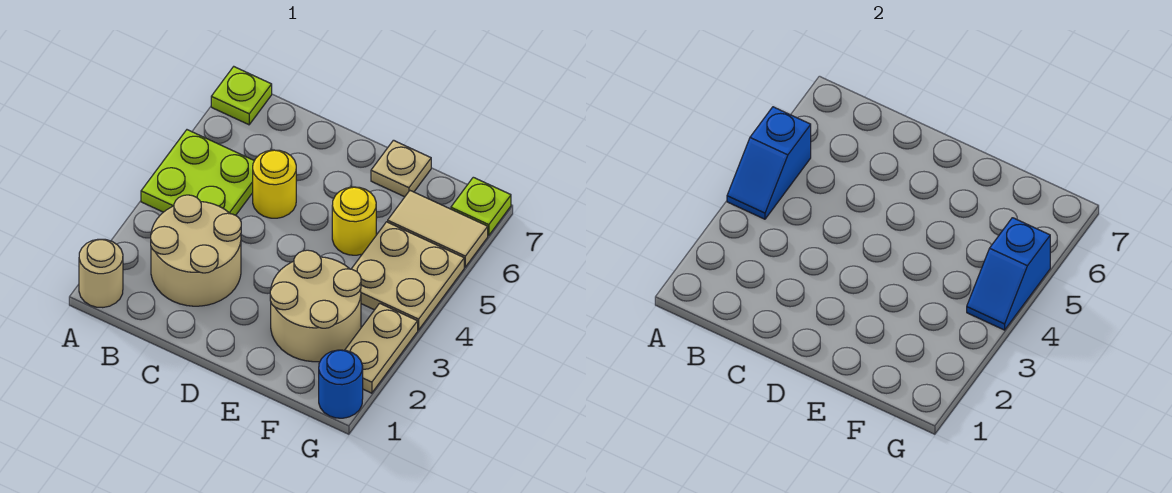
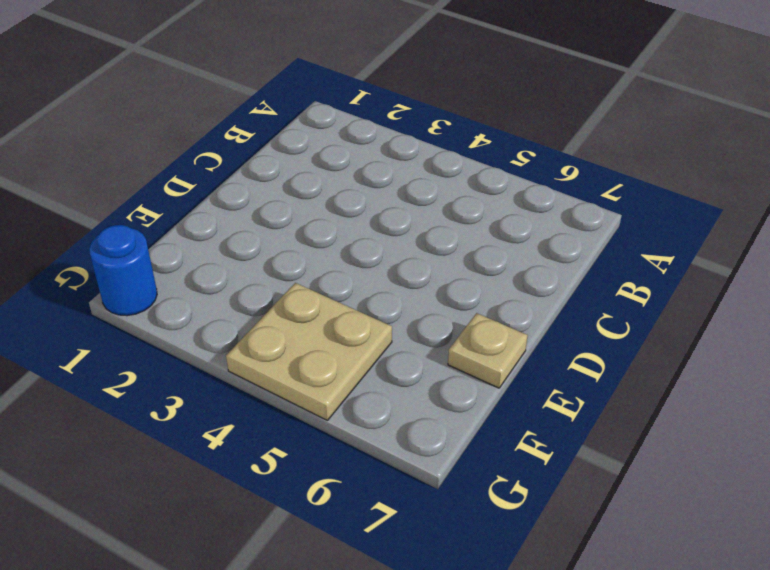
none -> tan 1x1 round brick [79,239,123,308]
none -> lime 2x2 plate [141,130,254,215]
none -> lime 1x1 plate [211,67,272,125]

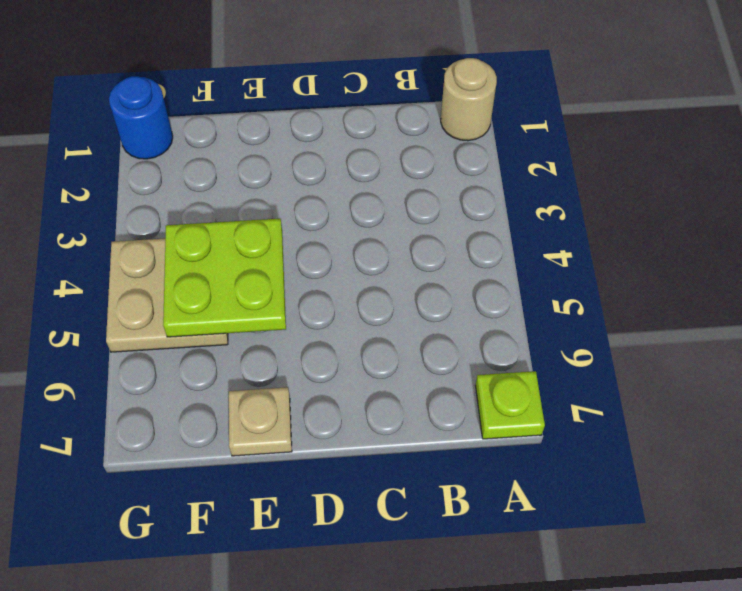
lime 2x2 plate [163,219,286,337] -> lime 2x2 plate moved to [141,130,254,215]
none -> tan 2x2 round brick [151,195,241,306]
none -> yellow 1x1 round brick [253,150,296,218]
none -> tan 2x2 round brick [270,250,361,362]

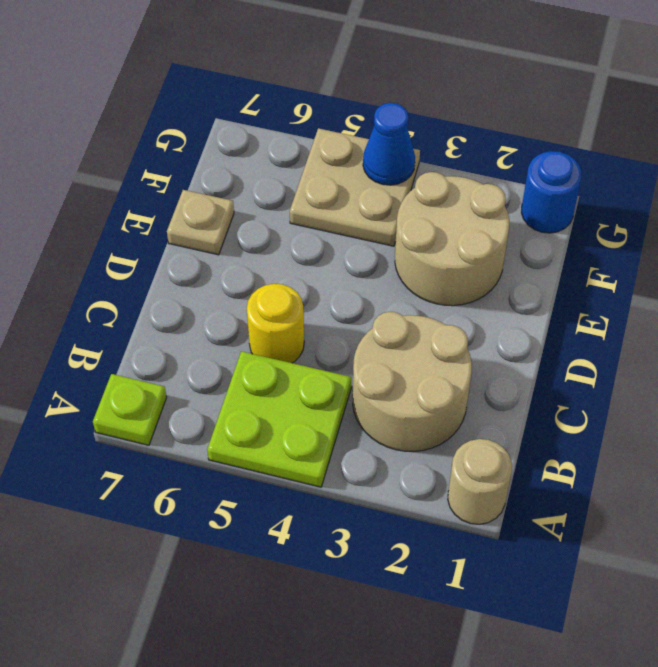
blue 1x1 cone [363,103,415,185] -> blue 1x2 slope [967,218,1050,330]
none -> yellow 1x1 round brick [332,187,376,255]
none -> tan 1x2 tile [388,191,488,267]
none -> tan 1x2 plate [345,303,418,393]

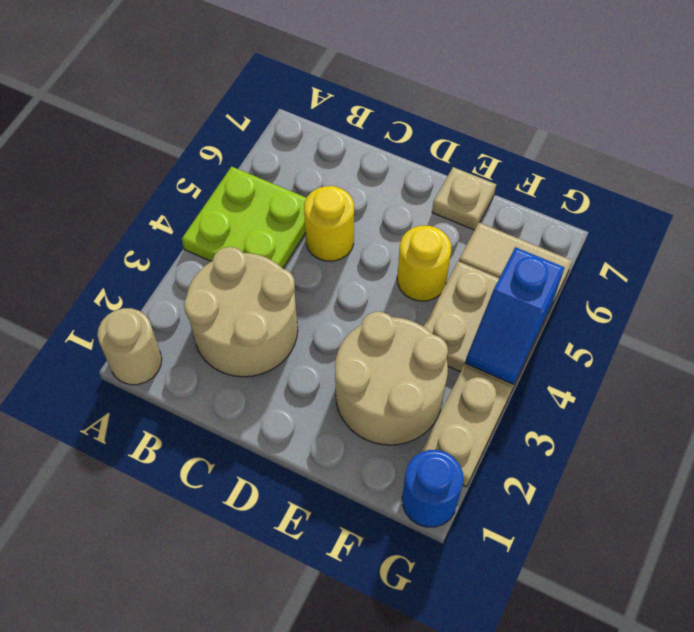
none -> lime 1x1 plate [211,67,272,125]
none -> lime 1x1 plate [451,177,511,236]
none -> blue 1x2 slope [727,107,811,219]

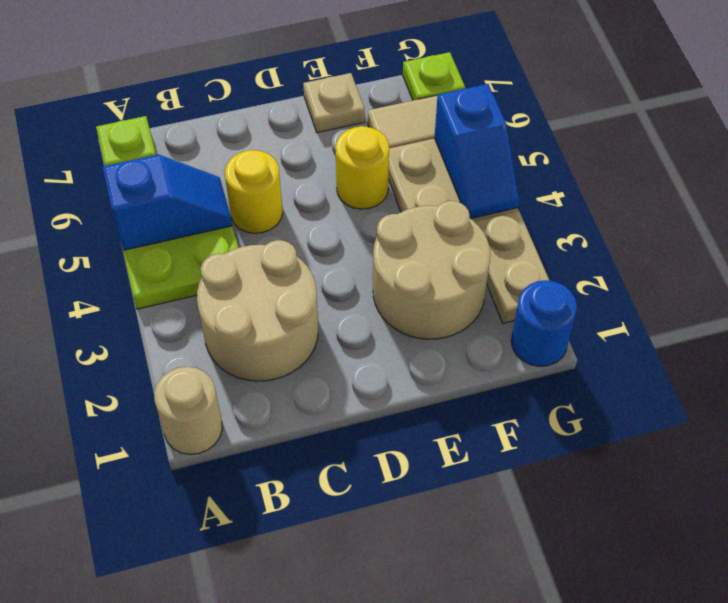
blue 1x2 slope [103,154,232,250] -> blue 1x2 slope turned to [727,107,811,219]

